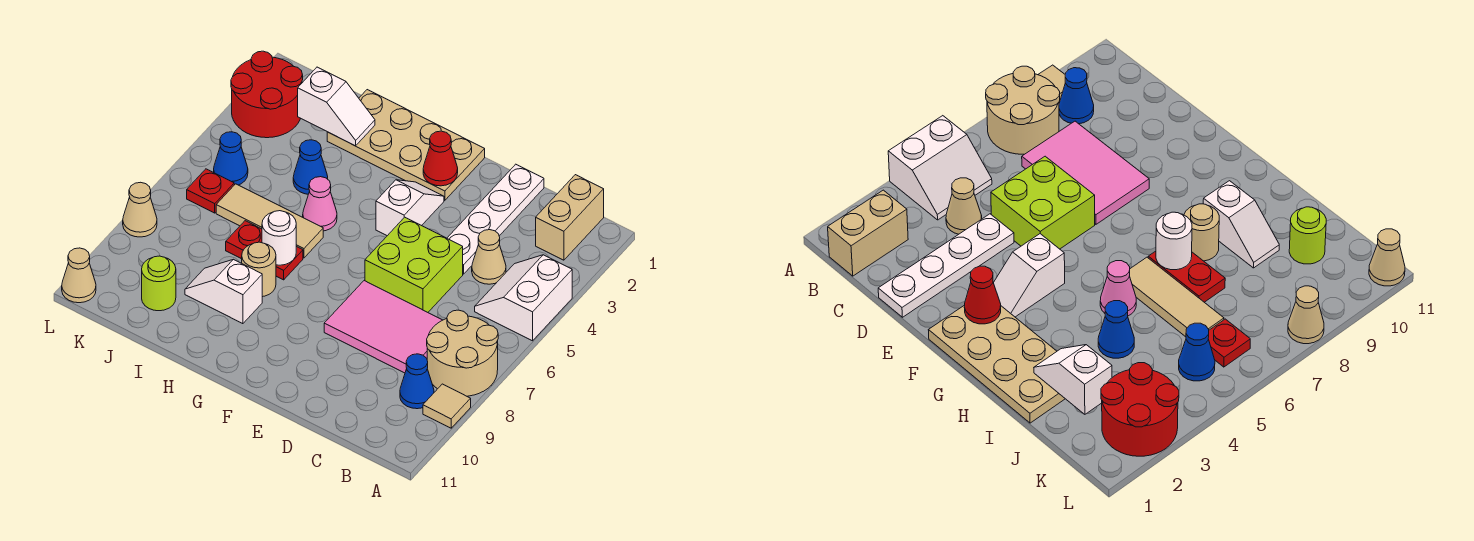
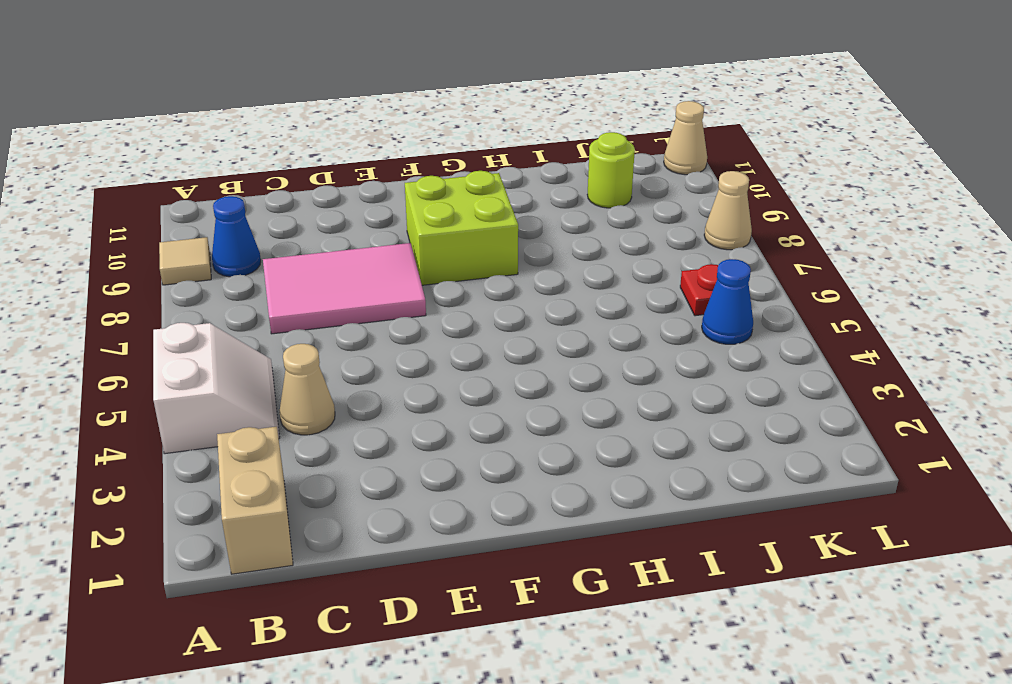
lime 2x2 brick [405,171,518,285] -> lime 2x2 brick moved to [365,217,463,312]
none -> tan 2x2 round brick [427,310,498,396]
none -> white 1x4 plate [447,164,544,274]
none -> tan 2x4 plate [327,90,485,200]

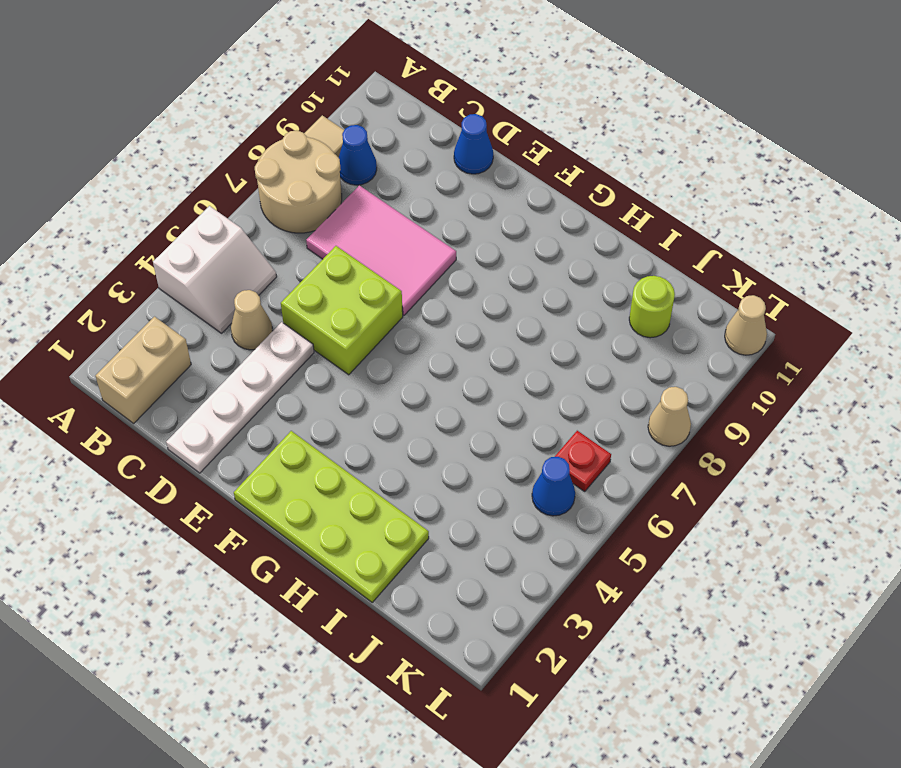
blue 1x1 cone [454,114,493,174] -> blue 1x1 cone moved to [293,140,328,194]
lime 2x4 plate [234,431,429,602] -> tan 2x4 plate [327,90,485,200]
none -> white 1x2 slope [376,180,444,236]
none -> pink 1x1 cone [303,177,337,231]
none -> tan 1x3 tile [216,184,323,258]

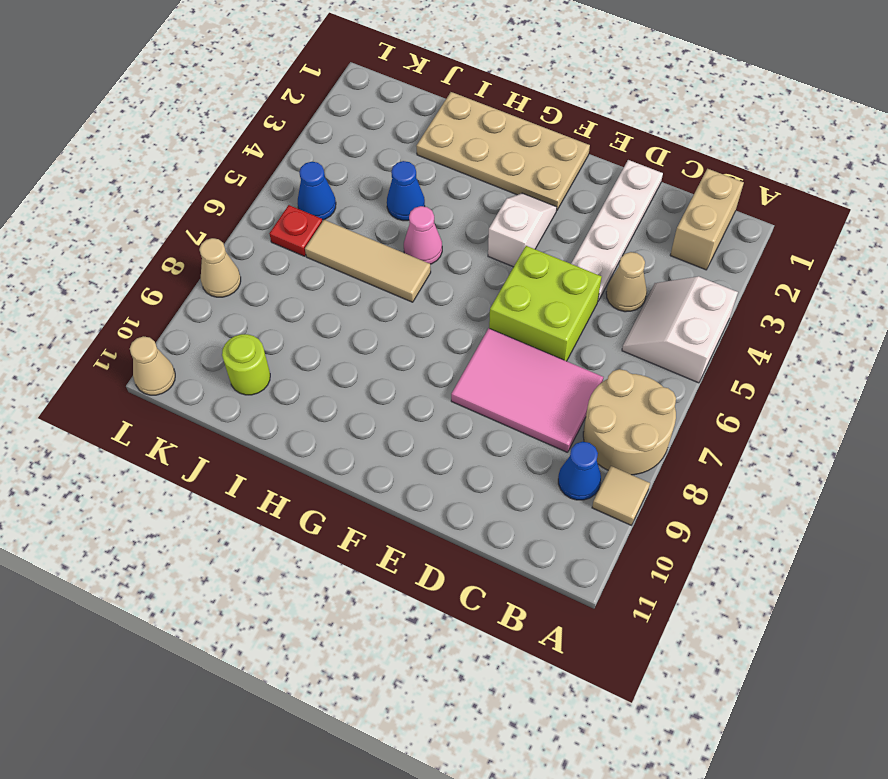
none -> red 1x2 plate [226,221,303,280]
none -> tan 1x1 round brick [242,242,276,297]
none -> white 1x2 slope [185,259,262,324]

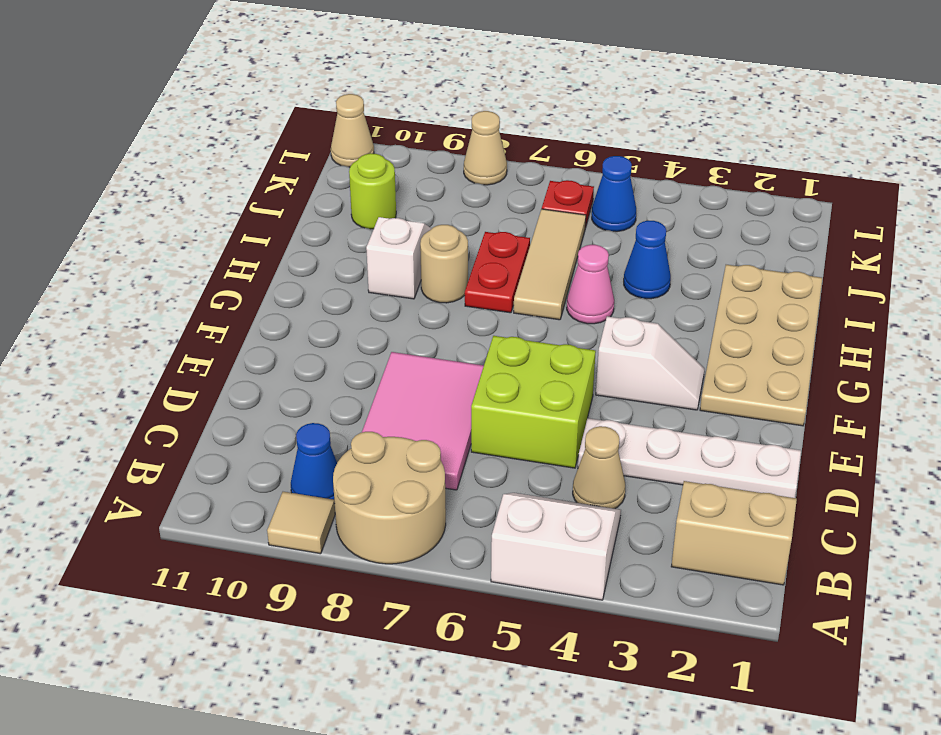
none -> red 2x2 round brick [231,51,303,138]
none -> red 1x1 cone [423,131,458,186]
none -> white 1x1 round brick [262,211,296,265]

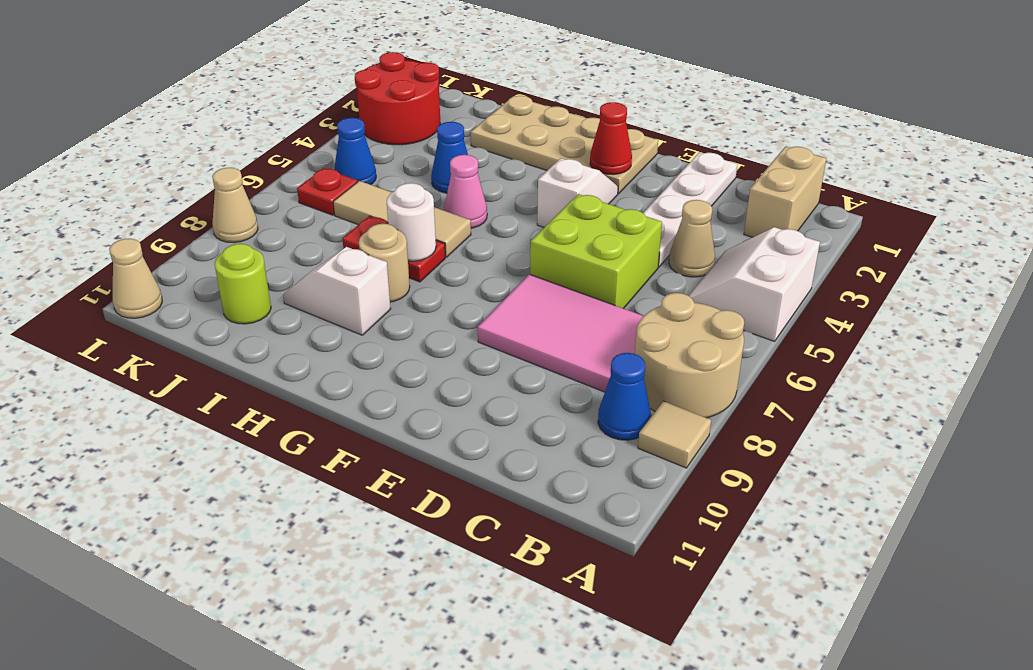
none -> white 1x2 slope [298,67,375,146]

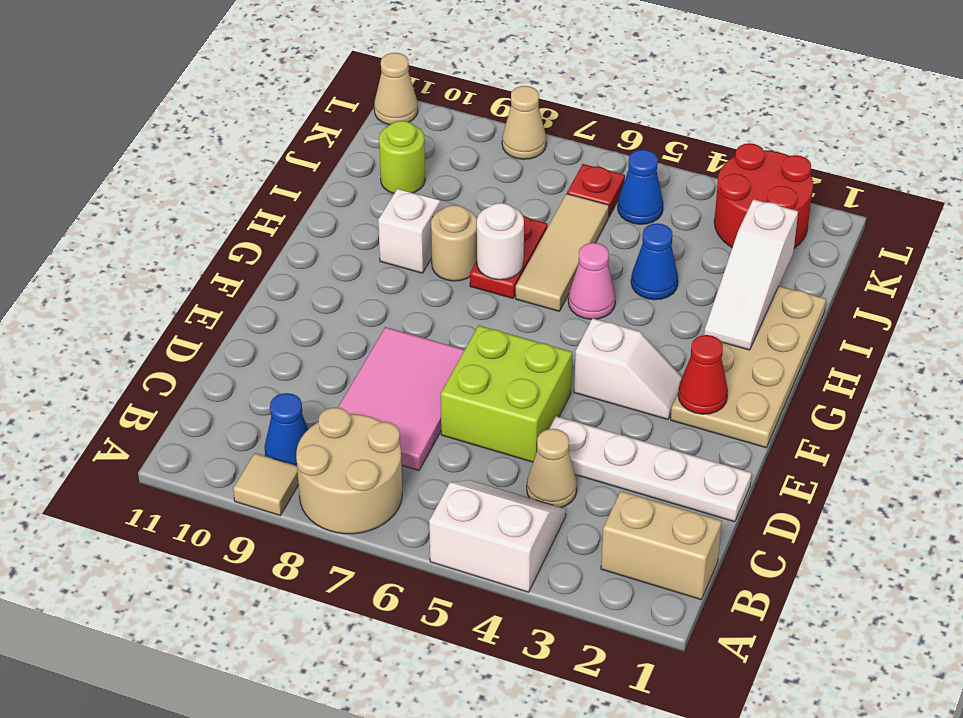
white 1x3 slope [704,199,798,350] -> white 1x2 slope [298,67,375,146]

